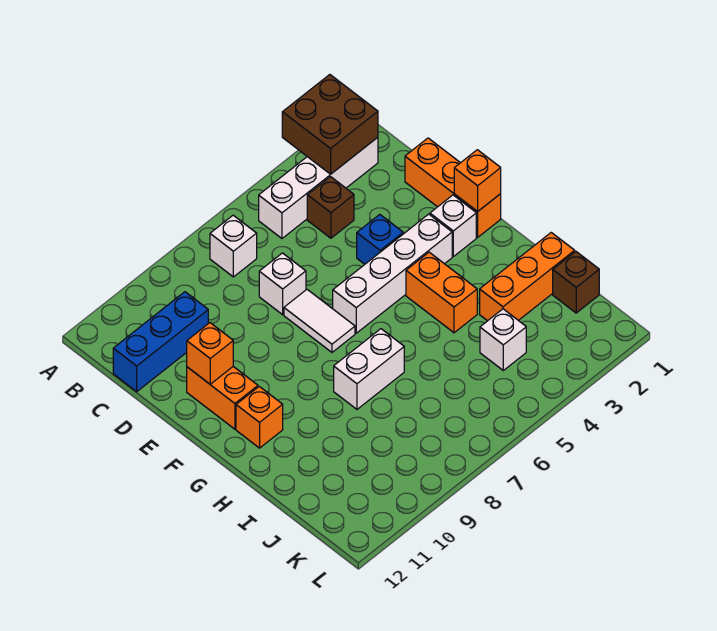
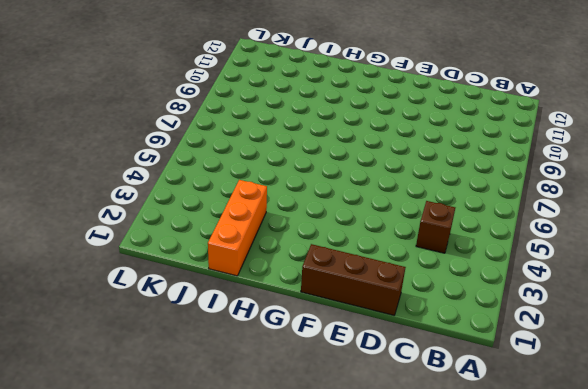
brown 1x3 brick [301,244,406,315] -> orange 1x3 brick [405,138,501,237]
none -> white 1x4 brick [259,137,378,238]
none -> white 1x1 brick [210,215,257,277]
none -> blue 1x3 brick [113,292,208,392]

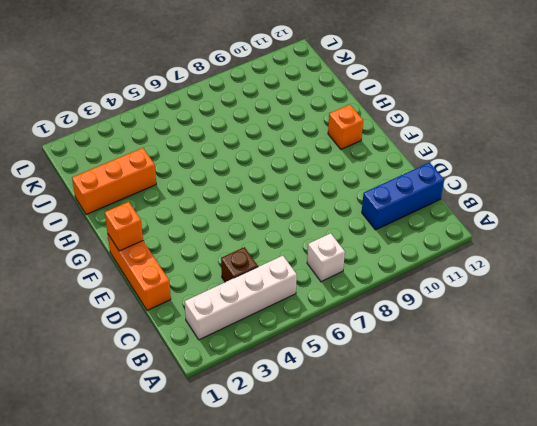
none -> white 1x1 brick [259,253,306,315]
none -> blue 1x1 brick [357,215,403,264]
none -> white 1x2 tile [284,290,355,352]

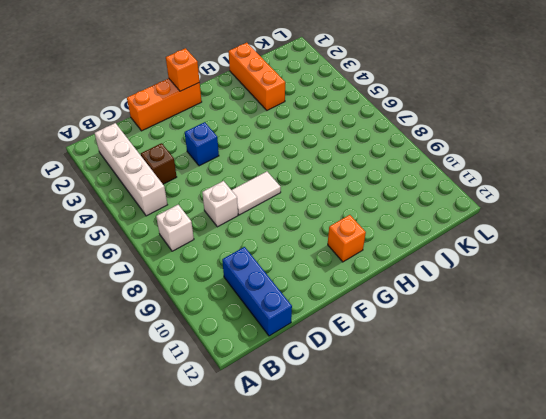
none -> orange 1x2 brick [187,367,258,429]
none -> white 1x1 brick [430,195,476,256]
none -> white 1x4 brick [333,214,452,333]

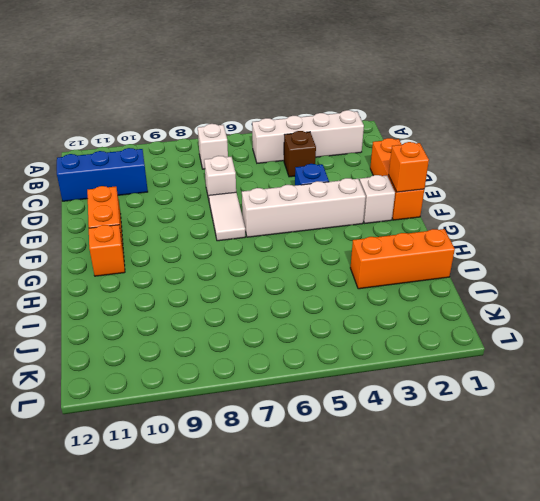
none -> orange 1x2 brick [406,252,477,333]
none -> white 1x2 brick [334,329,404,409]
none -> brown 1x1 brick [553,251,599,313]

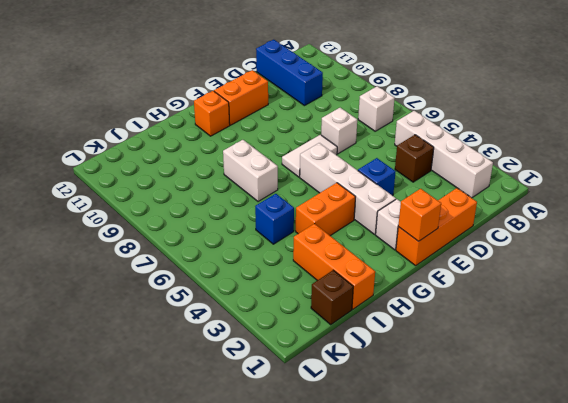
blue 1x1 brick [255,194,294,244] -> none
none -> white 1x1 brick [480,309,526,370]
none -> brown 2x2 brick [282,75,378,174]
none -> orange 1x1 brick [187,323,233,384]

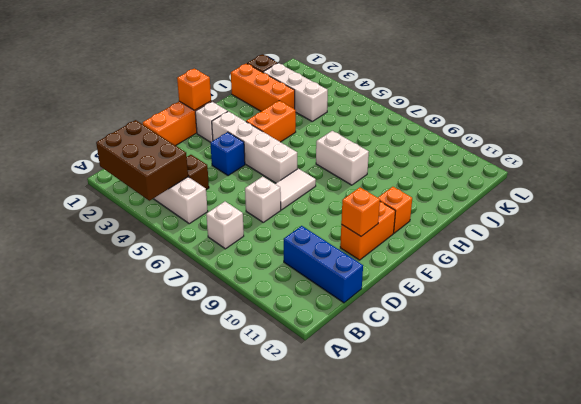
brown 2x3 brick [96,120,188,201] -> brown 2x2 brick [282,75,378,174]
white 1x3 brick [263,63,328,121] -> white 1x1 brick [480,309,526,370]

